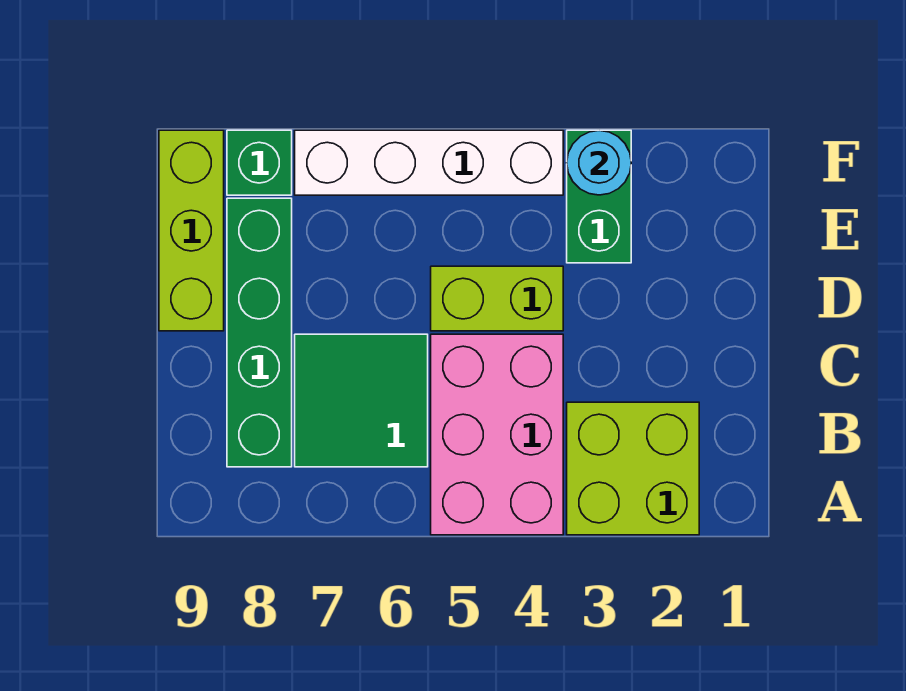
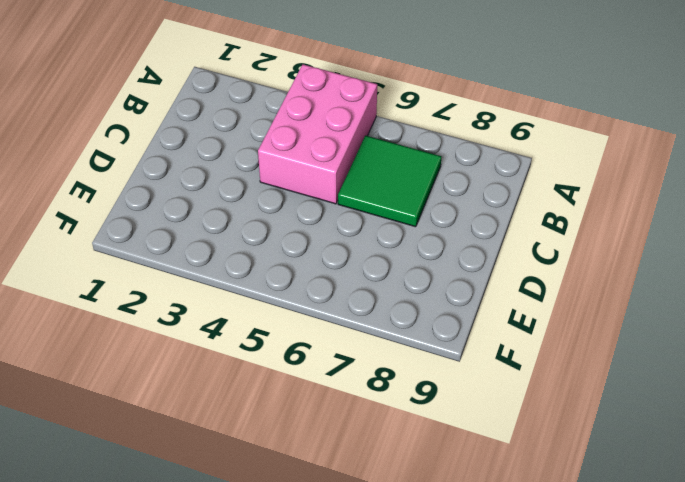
none -> lime 2x2 brick [567,402,699,535]
none -> green 1x4 brick [227,198,292,467]

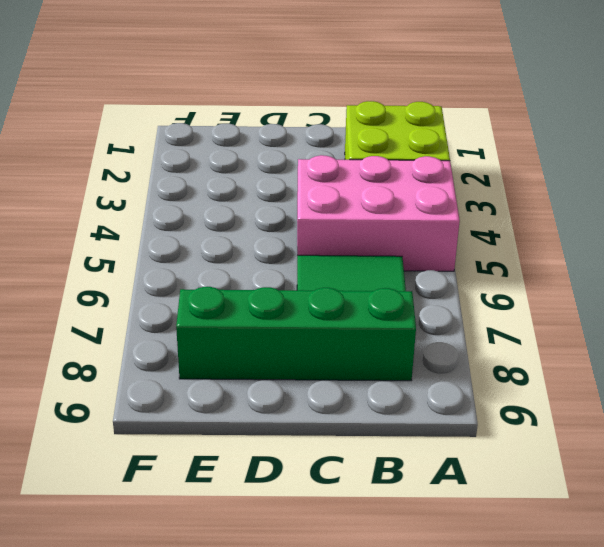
none -> lime 1x2 brick [431,266,563,331]
none -> lime 1x3 brick [159,130,224,331]

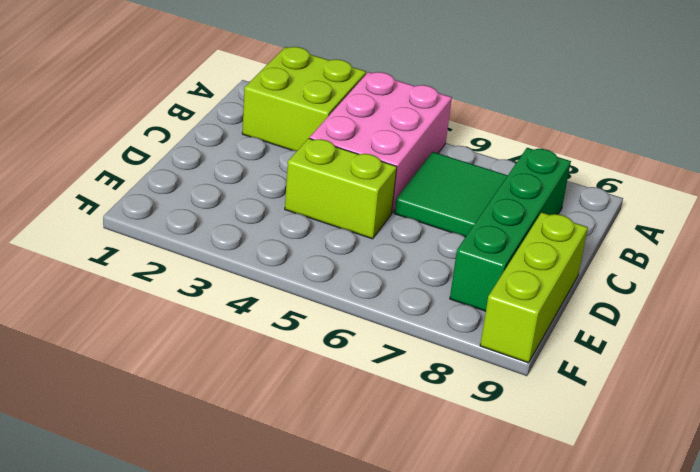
none -> green 1x2 brick [567,130,631,263]
none -> white 1x4 brick [295,130,563,195]

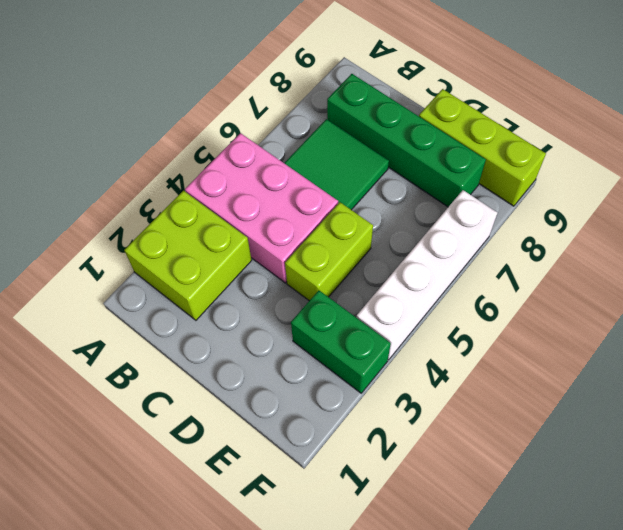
none -> green 1x1 brick [227,130,292,195]
none -> cyan 1x1 round brick [567,130,631,195]

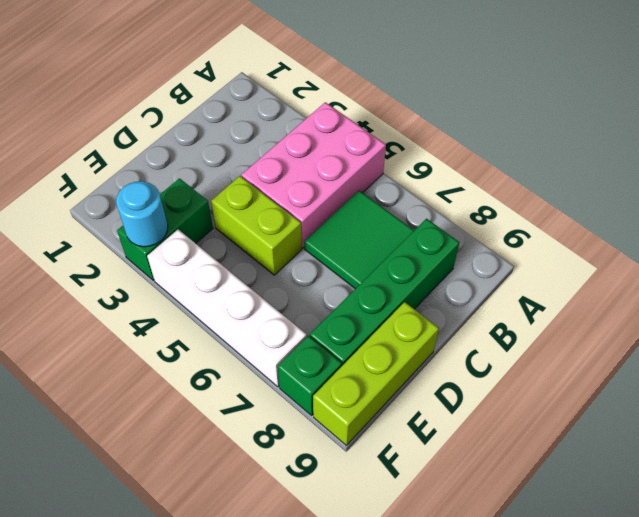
none -> lime 2x2 brick [567,402,699,535]

